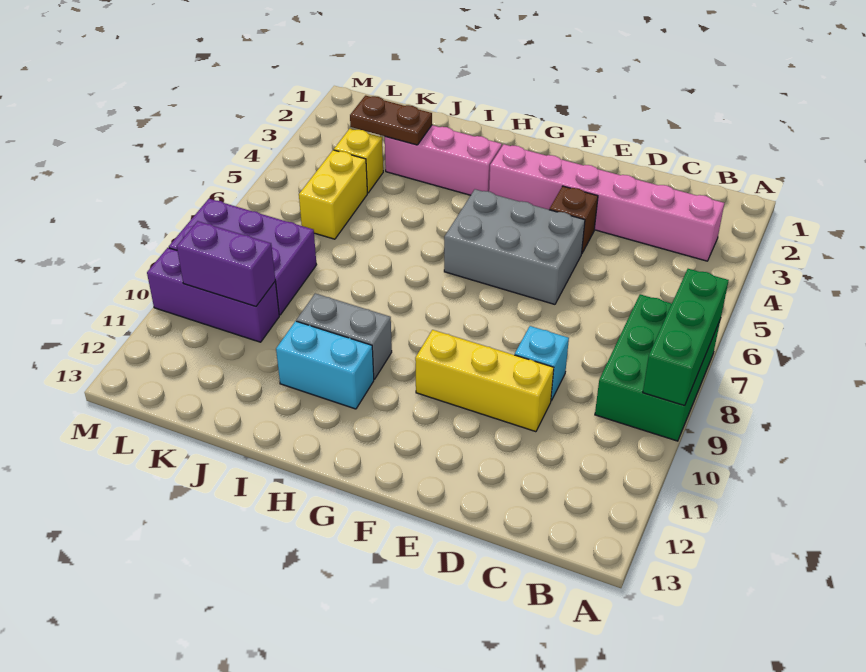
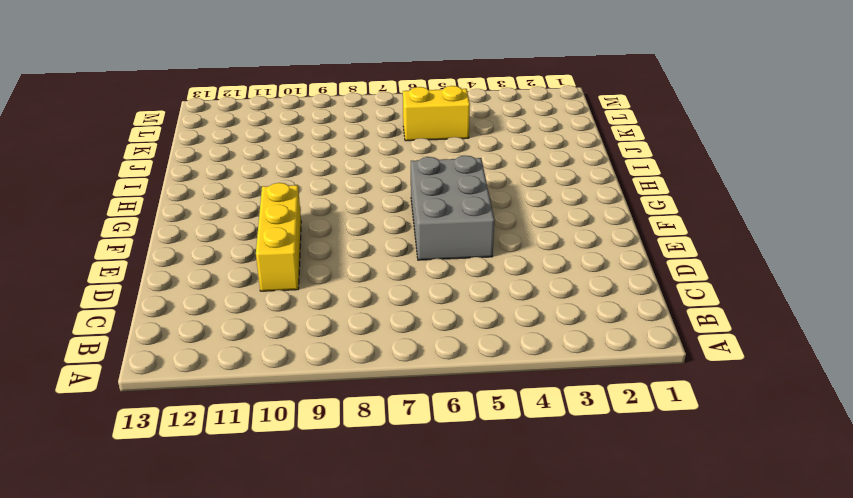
none -> green 2x3 brick [595,294,720,441]
none -> pink 1x6 brick [489,144,724,261]
none -> cyan 1x1 brick [515,326,569,401]

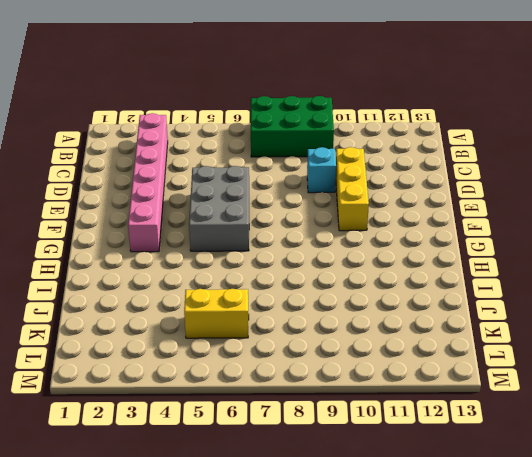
none -> brown 1x1 brick [549,186,598,253]
none -> pink 1x3 brick [385,125,502,195]
none -> grey 1x2 brick [296,293,392,379]

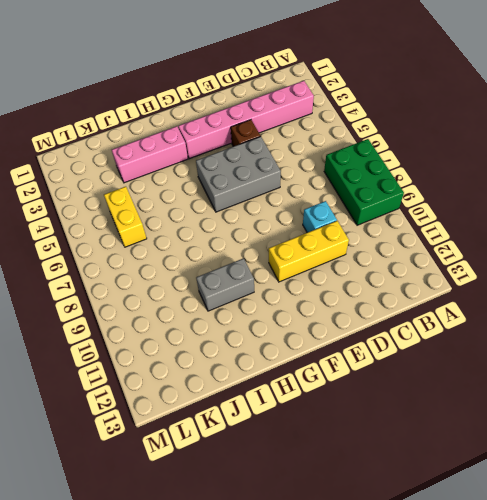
none -> cyan 1x2 brick [276,321,374,409]
none -> yellow 1x1 brick [334,129,383,193]
none -> purple 2x3 brick [169,199,317,315]

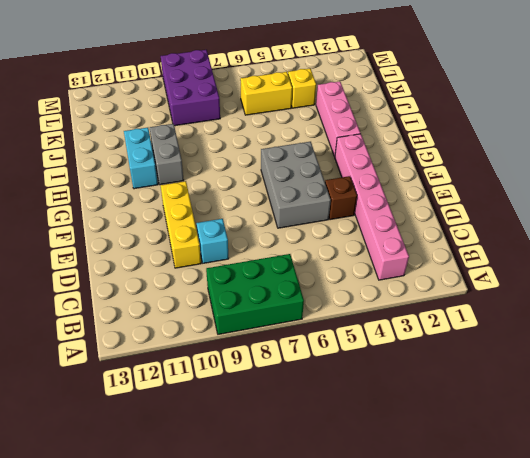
none -> purple 1x3 brick [147,248,279,342]
none -> green 1x3 brick [643,269,729,406]
none -> brown 1x2 plate [350,96,432,145]

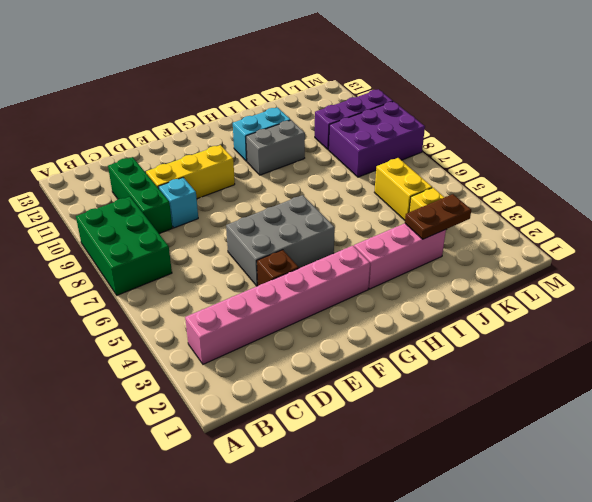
green 1x3 brick [108,157,172,234] -> green 1x3 brick moved to [643,269,729,406]
none -> purple 1x2 brick [177,221,275,306]

